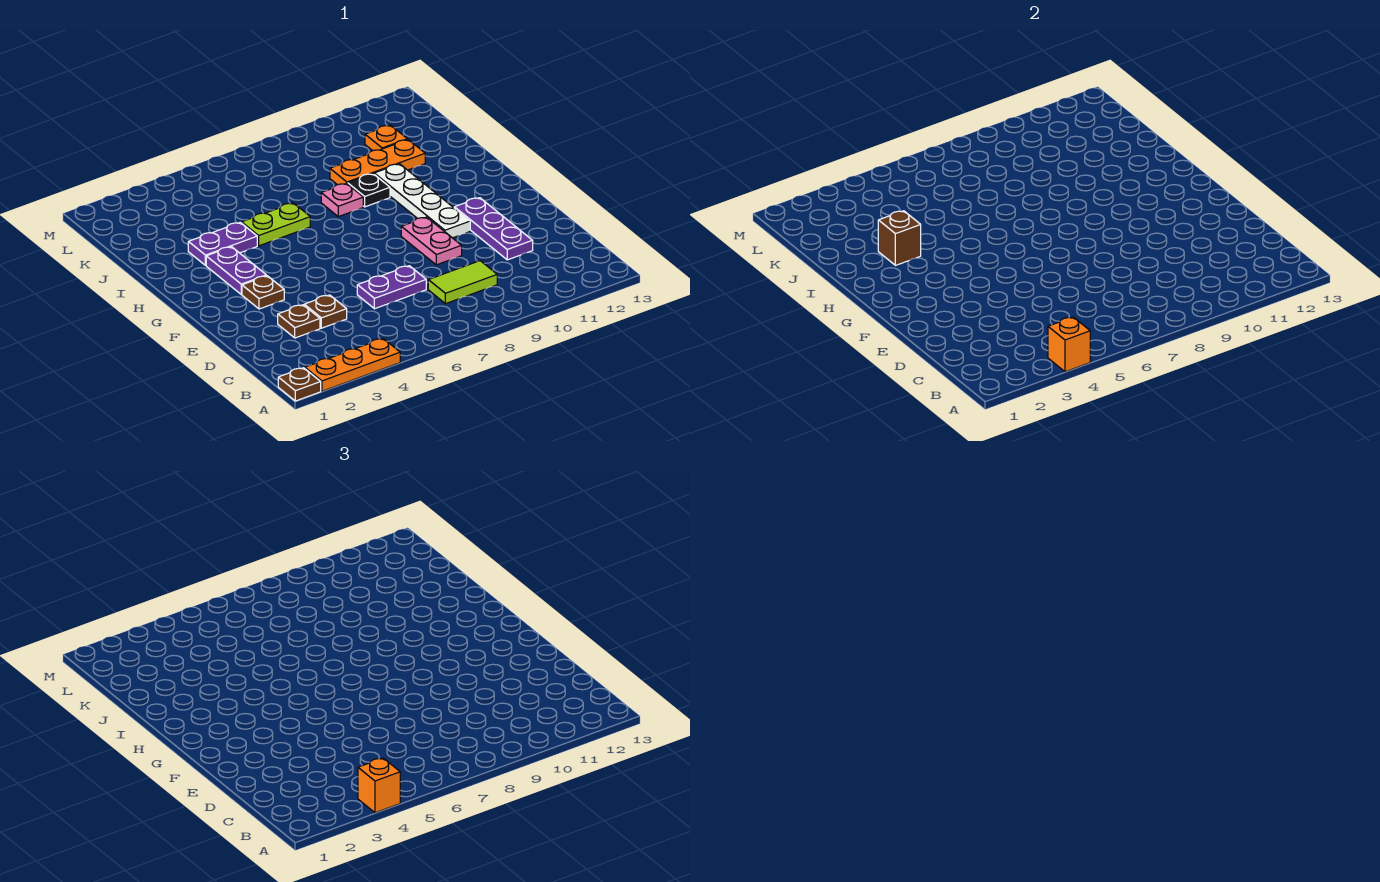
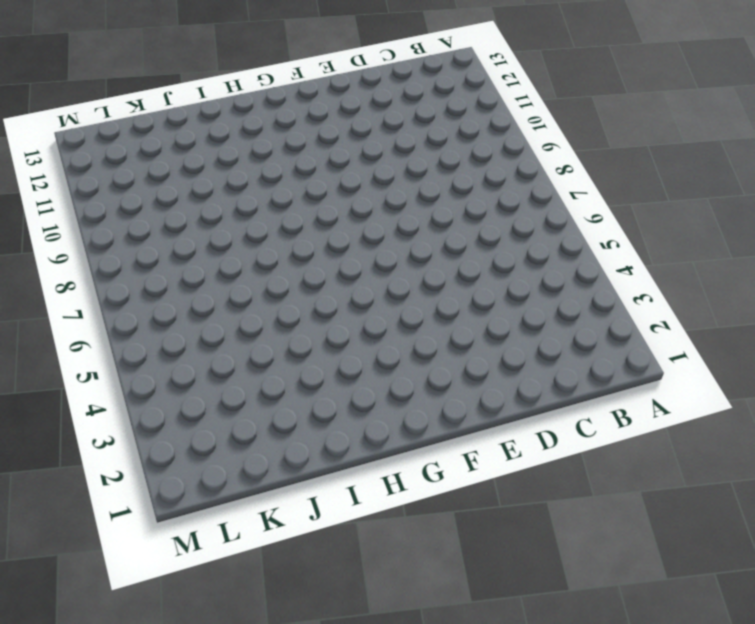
none -> brown 1x1 plate [278,368,321,401]
none -> orange 1x3 plate [305,339,400,391]
none -> lime 1x2 tile [428,261,497,304]

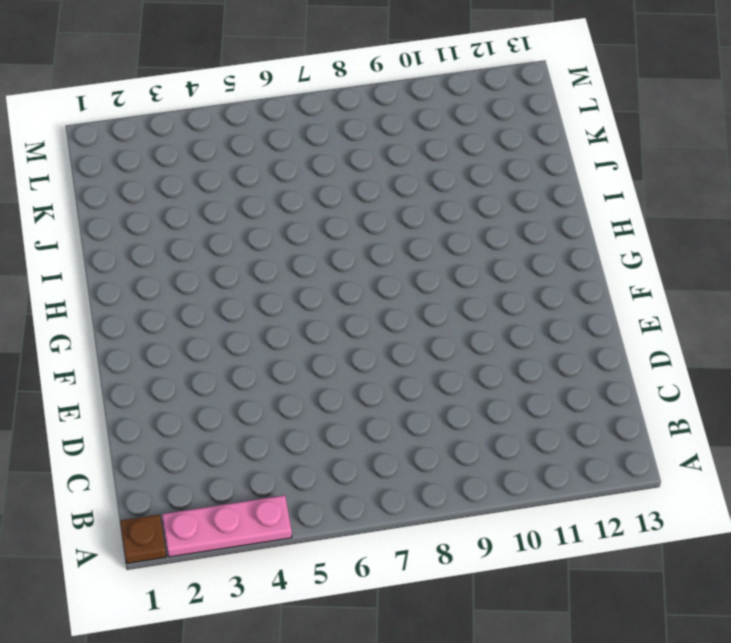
pink 1x3 plate [162,495,292,557] -> orange 1x3 plate [305,339,400,391]
none -> lime 1x2 tile [428,261,497,304]
none -> brown 1x1 plate [278,305,320,338]
none -> brown 1x1 plate [304,295,347,328]

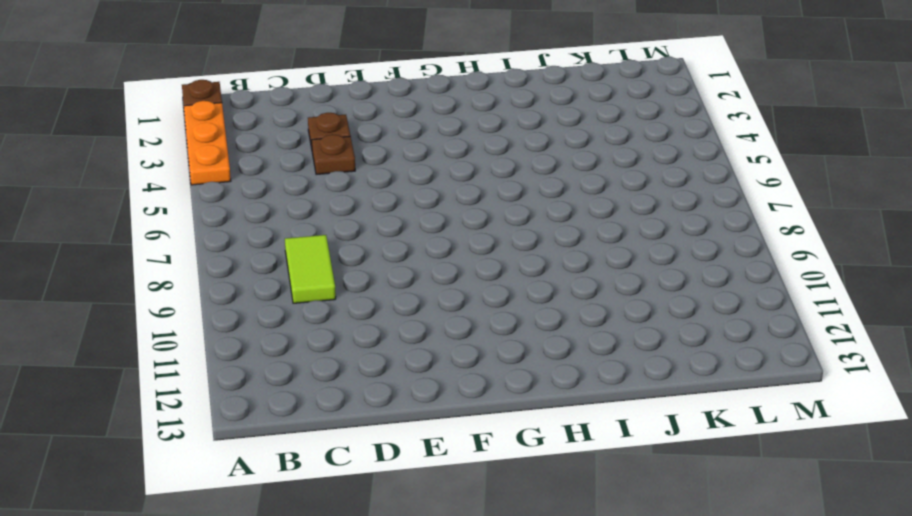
none -> purple 1x2 plate [357,266,426,309]
none -> purple 1x3 plate [454,198,533,260]
none -> pink 1x2 plate [401,217,462,265]

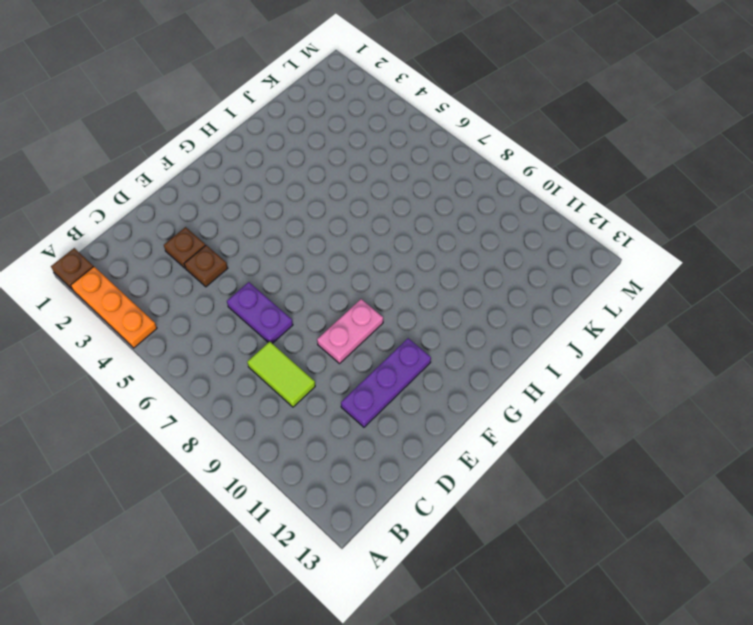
none -> brown 1x1 plate [242,276,284,309]
none -> white 1x4 plate [374,164,470,238]
none -> purple 1x2 plate [206,247,266,294]

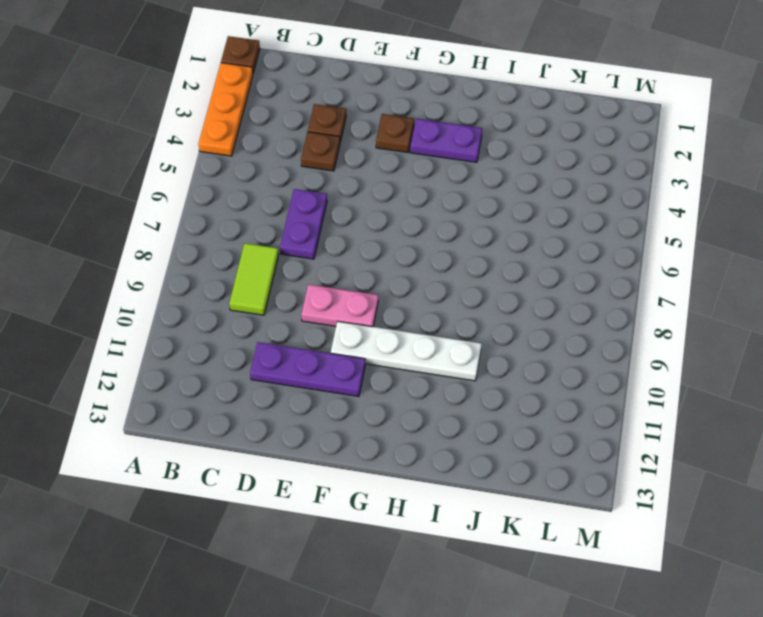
none -> purple 1x2 plate [188,223,257,265]
none -> lime 1x2 plate [242,203,310,246]
none -> pink 1x1 plate [321,183,363,217]

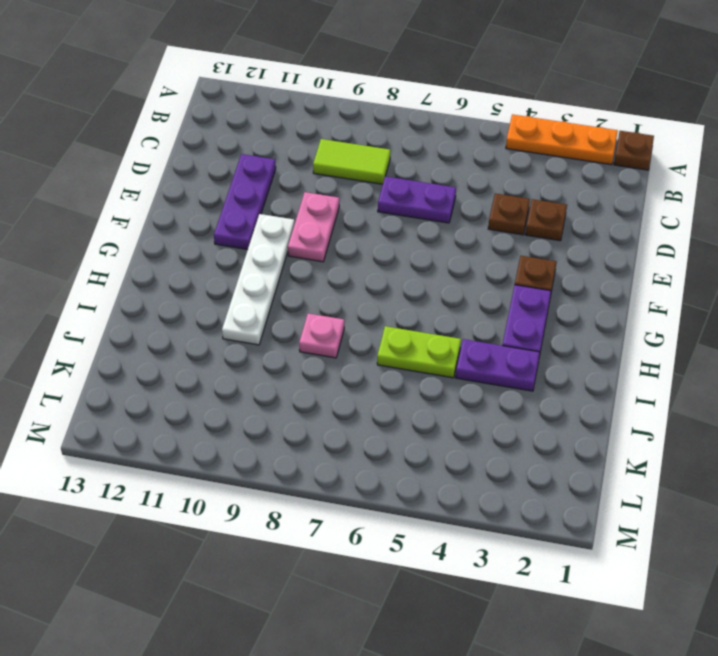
none -> black 1x1 plate [348,174,390,207]
none -> orange 1x3 plate [330,140,425,185]
none -> orange 1x1 plate [365,125,407,151]

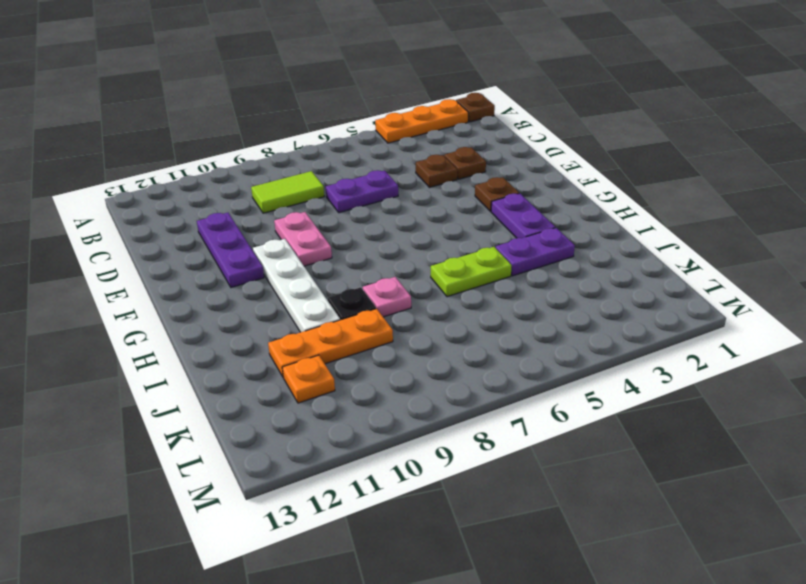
none -> orange 1x1 brick [1048,317,1090,372]
none -> brown 1x1 brick [878,211,921,265]
none -> orange 1x1 brick [358,758,400,813]

